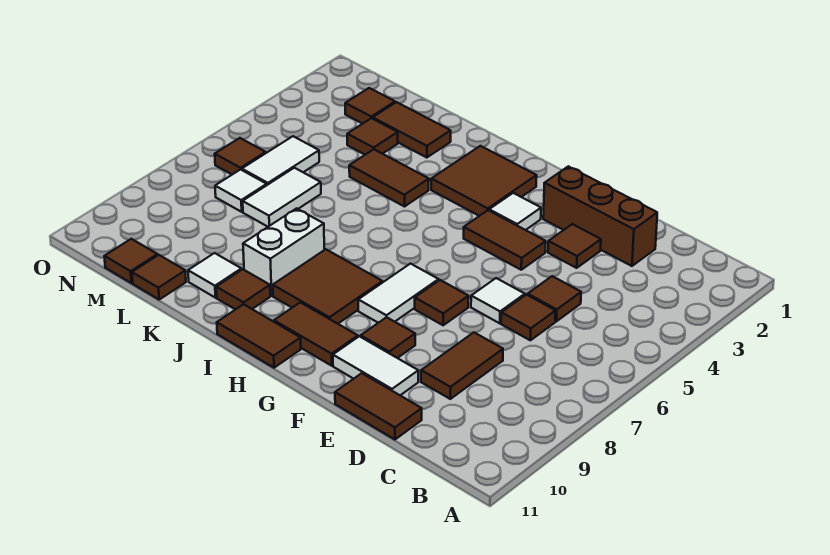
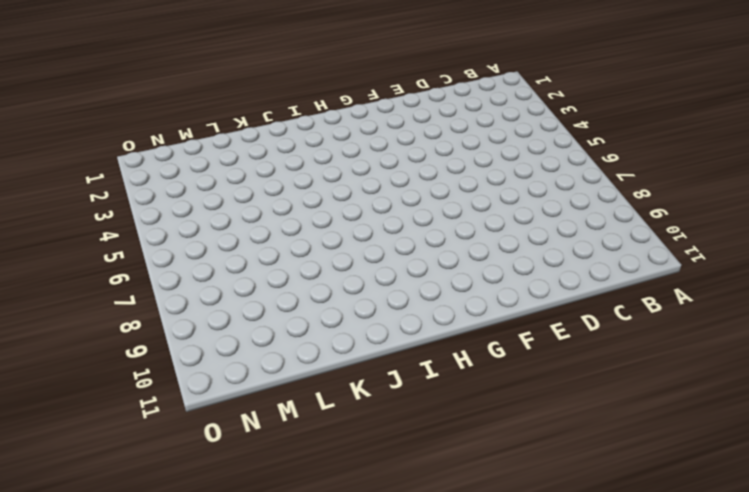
none -> brown 1x3 brick [543,166,657,266]
none -> brown 1x1 tile [528,276,581,321]
none -> brown 1x1 tile [501,295,556,340]
none -> brown 1x2 tile [421,333,503,399]

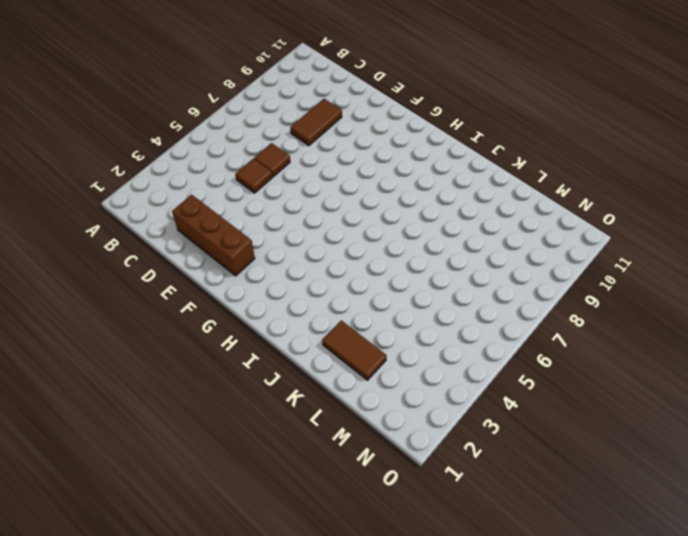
none -> brown 1x2 tile [335,373,422,439]
none -> brown 1x1 tile [548,224,601,268]
none -> white 1x1 tile [471,278,525,323]
none -> white 1x2 tile [333,336,418,395]

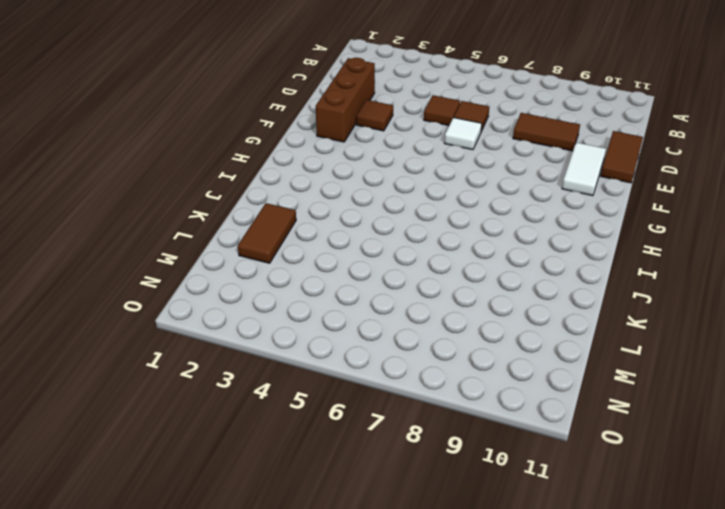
none -> brown 1x2 tile [464,210,546,270]
none -> brown 1x1 tile [415,280,469,325]
none -> brown 1x1 tile [361,317,415,358]
none -> white 1x1 tile [489,193,541,230]

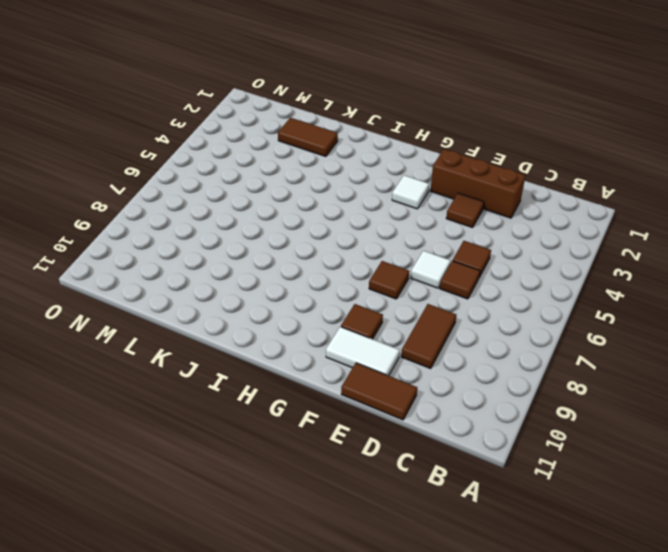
none -> brown 1x2 tile [464,210,546,270]
none -> white 1x2 tile [358,264,439,323]
none -> brown 1x2 tile [274,302,358,366]
none -> brown 2x2 tile [431,146,537,216]

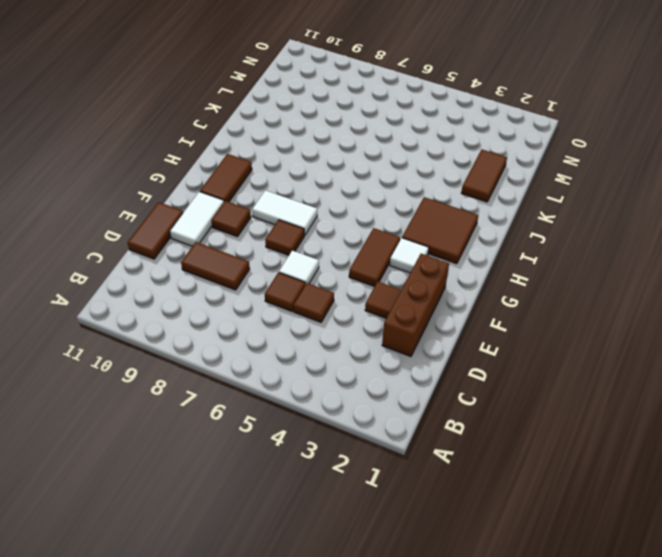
none -> brown 2x2 tile [273,249,383,324]
none -> brown 1x2 tile [217,304,301,368]
none -> brown 1x2 tile [349,149,429,207]
none -> white 1x2 brick [243,208,324,296]

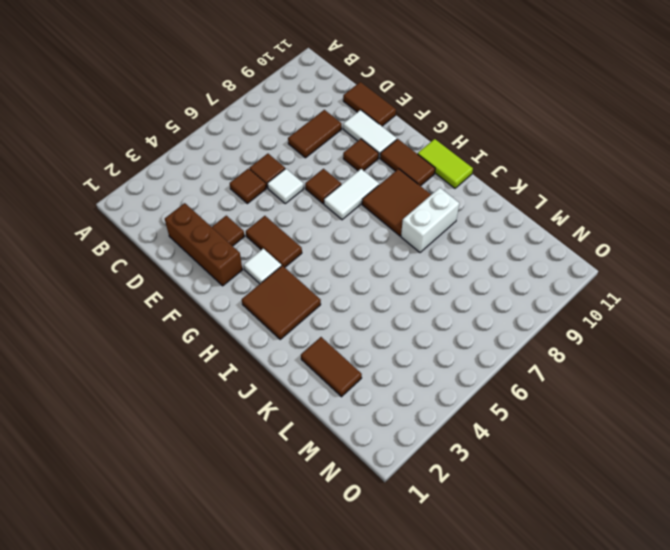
lime 1x2 tile [418,139,473,188] -> brown 1x2 tile [217,304,301,368]
none -> brown 1x2 tile [349,149,429,207]
none -> brown 1x1 tile [216,269,270,310]
none -> white 1x1 tile [188,253,241,298]
none -> brown 1x1 tile [347,118,398,155]

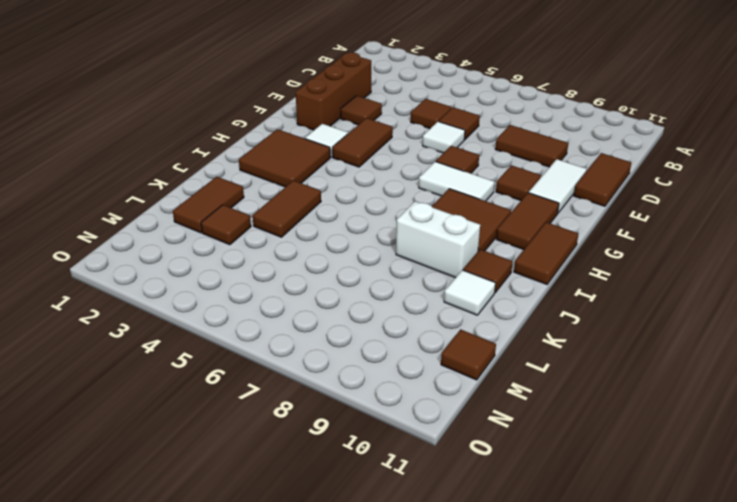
none -> white 1x2 tile [243,168,321,227]
none -> brown 1x1 tile [132,255,186,299]
none -> brown 1x1 tile [345,88,395,124]
none -> white 1x2 tile [242,136,319,185]

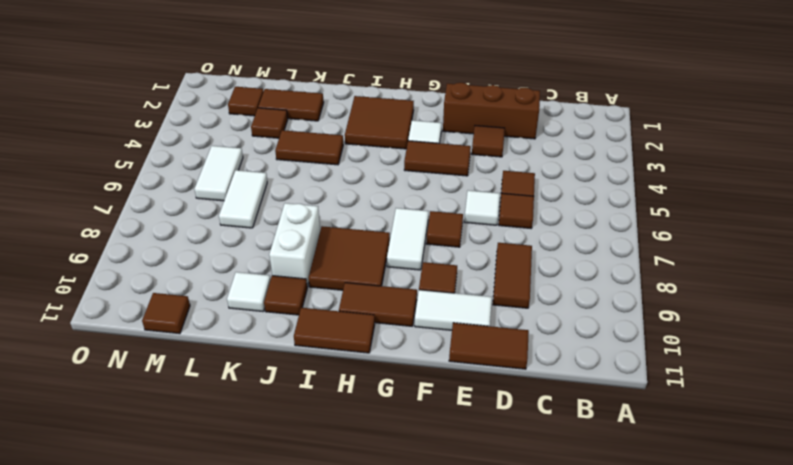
none -> brown 1x1 tile [132,255,186,299]
none -> white 1x1 tile [215,169,267,212]
none -> brown 1x1 tile [215,138,266,175]

